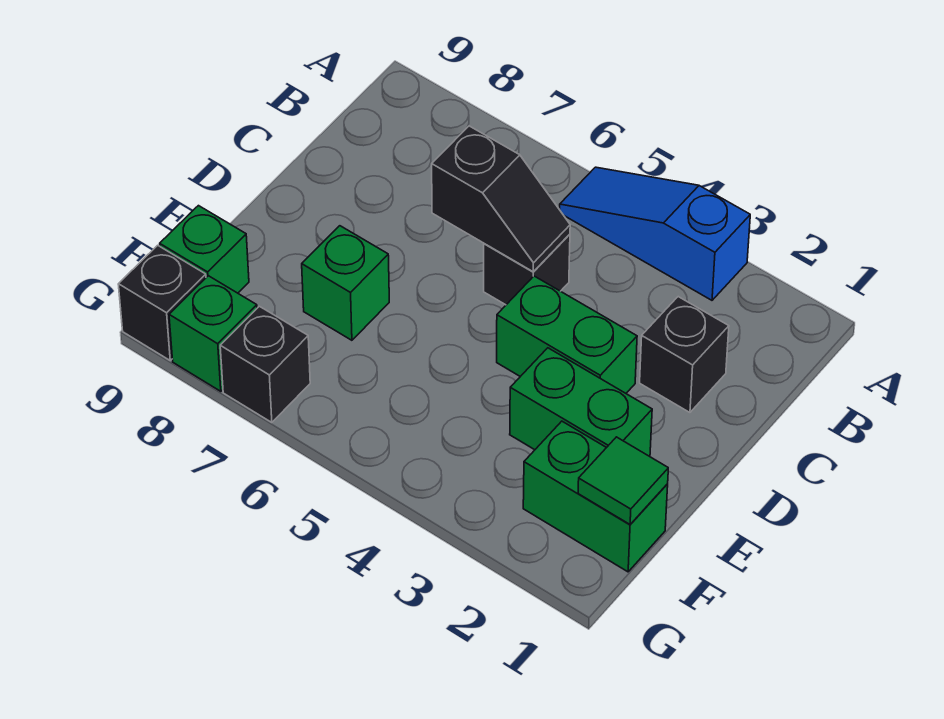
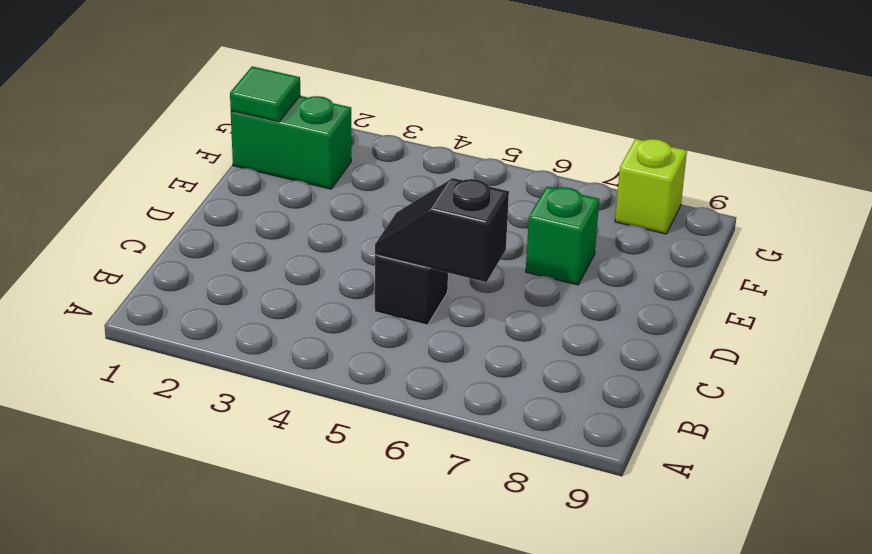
lime 1x1 brick [615,139,687,234] -> green 1x1 brick [169,276,257,391]
none -> blue 1x3 slope [560,167,750,300]
none -> black 1x1 brick [640,297,729,412]
none -> green 1x2 brick [497,276,637,393]

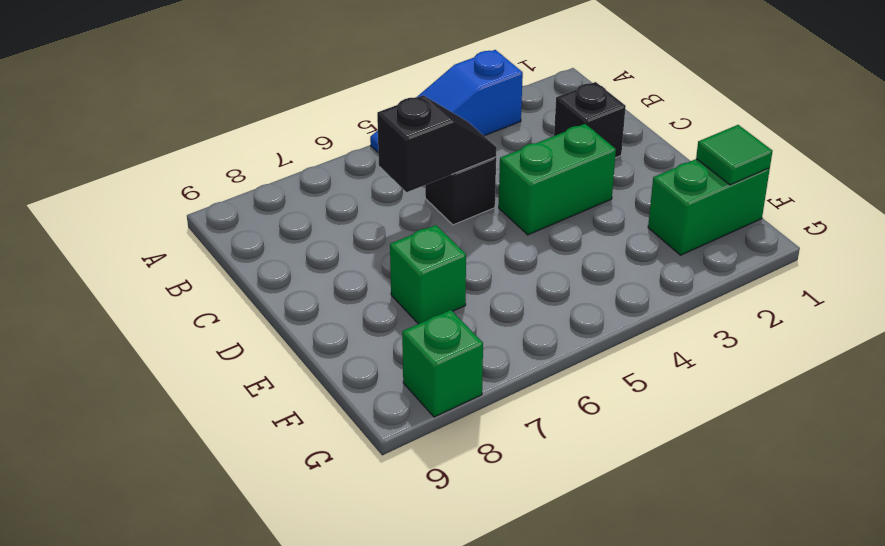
none -> green 1x2 brick [510,348,652,456]
none -> green 1x1 brick [160,206,249,293]
none -> black 1x1 brick [220,306,310,422]

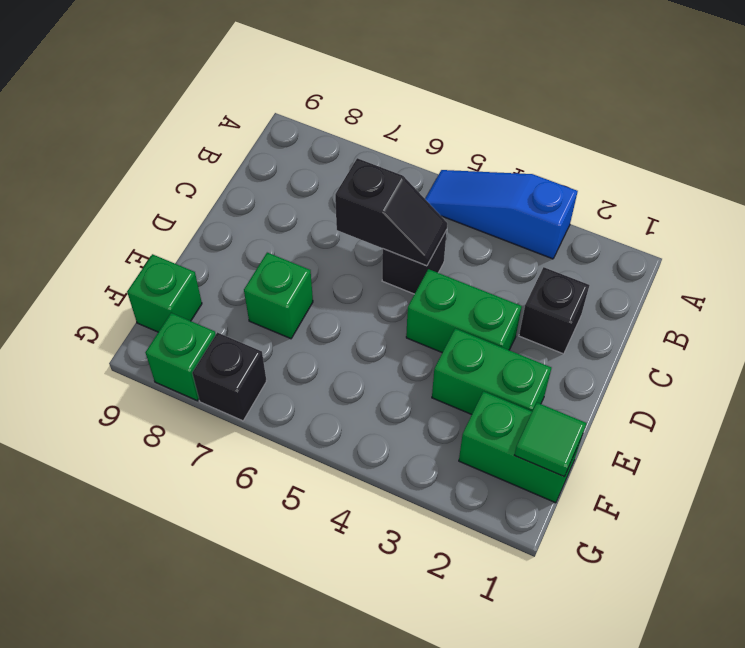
none -> black 1x1 brick [118,245,206,360]

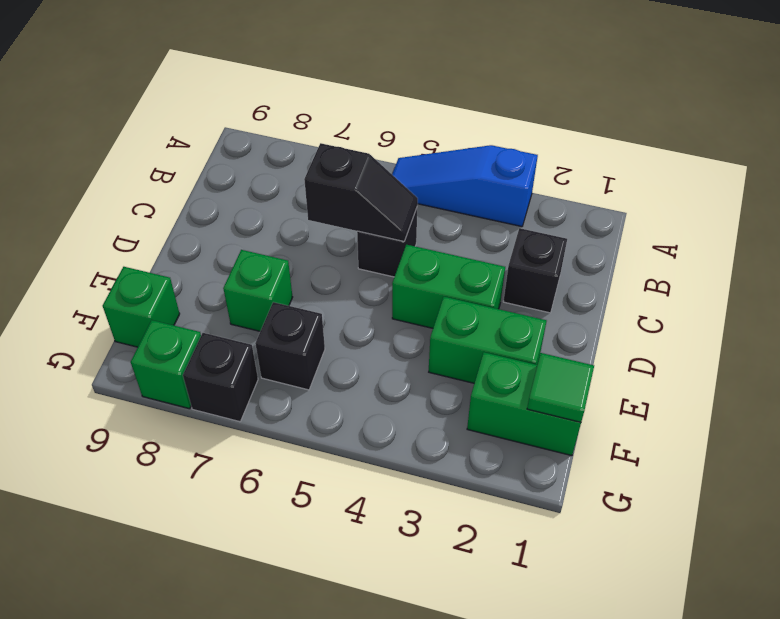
black 1x1 brick [255,302,325,390] -> black 1x1 brick moved to [118,245,206,360]

